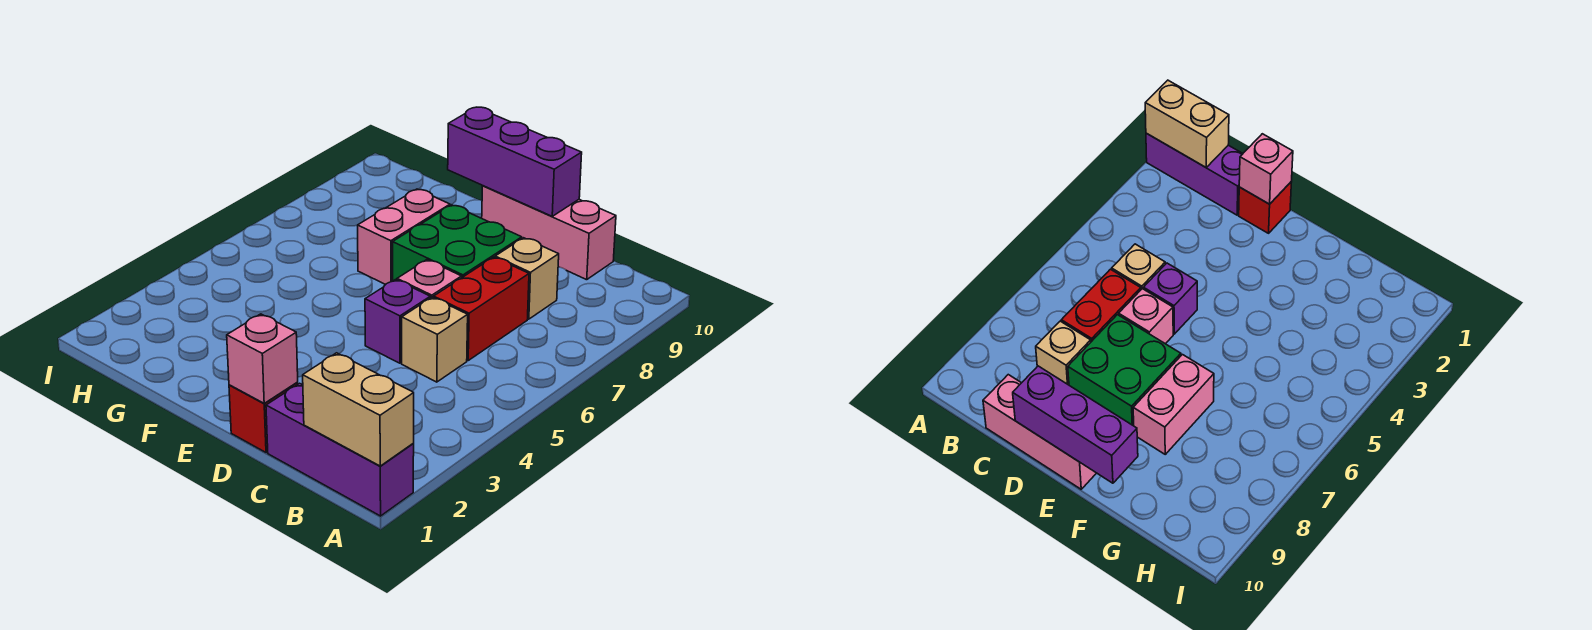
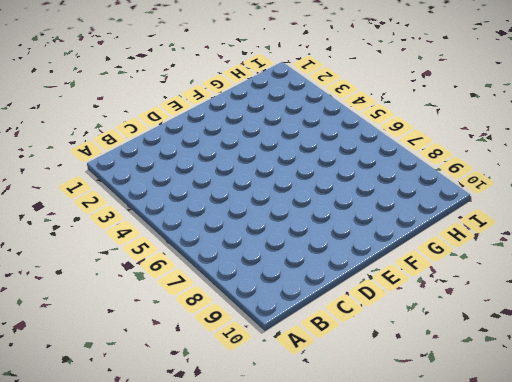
none -> purple 1x3 brick [266,383,414,516]
none -> tan 1x1 brick [402,297,468,382]
none -> red 1x2 brick [434,257,529,360]

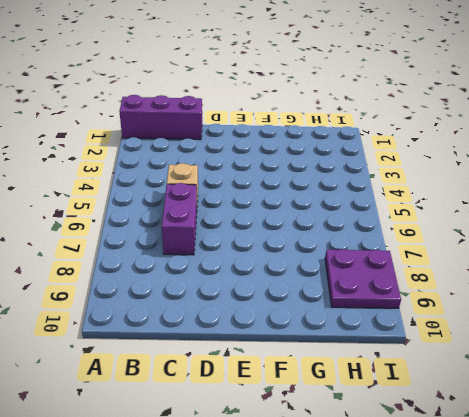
purple 1x2 brick [162,183,197,255] -> red 1x2 brick [434,257,529,360]
purple 2x2 plate [325,249,401,308] -> none
none -> tan 1x1 brick [495,238,559,319]
none -> pink 1x3 brick [482,186,616,280]
none -> red 1x1 brick [229,383,298,453]

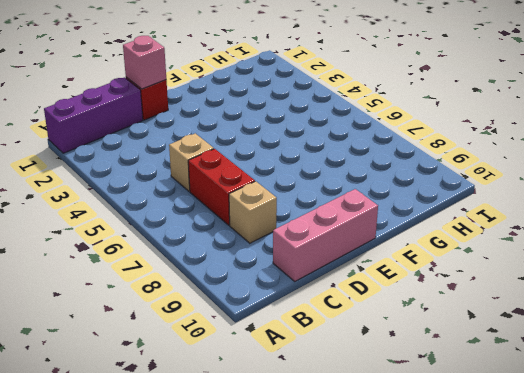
none -> purple 1x1 brick [365,280,430,363]
none -> pink 1x1 brick [397,260,462,298]
none -> green 2x2 brick [393,205,522,281]

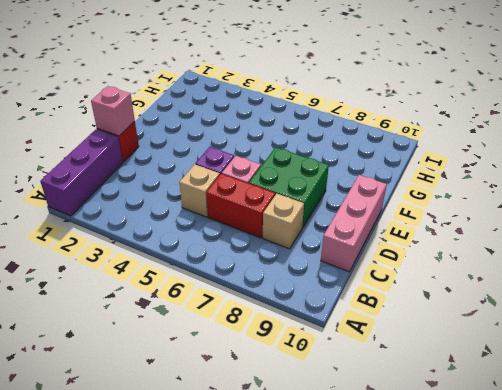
none -> pink 1x2 brick [358,189,450,285]
none -> tan 1x2 brick [303,353,414,466]
none -> purple 1x3 brick [448,107,582,216]

